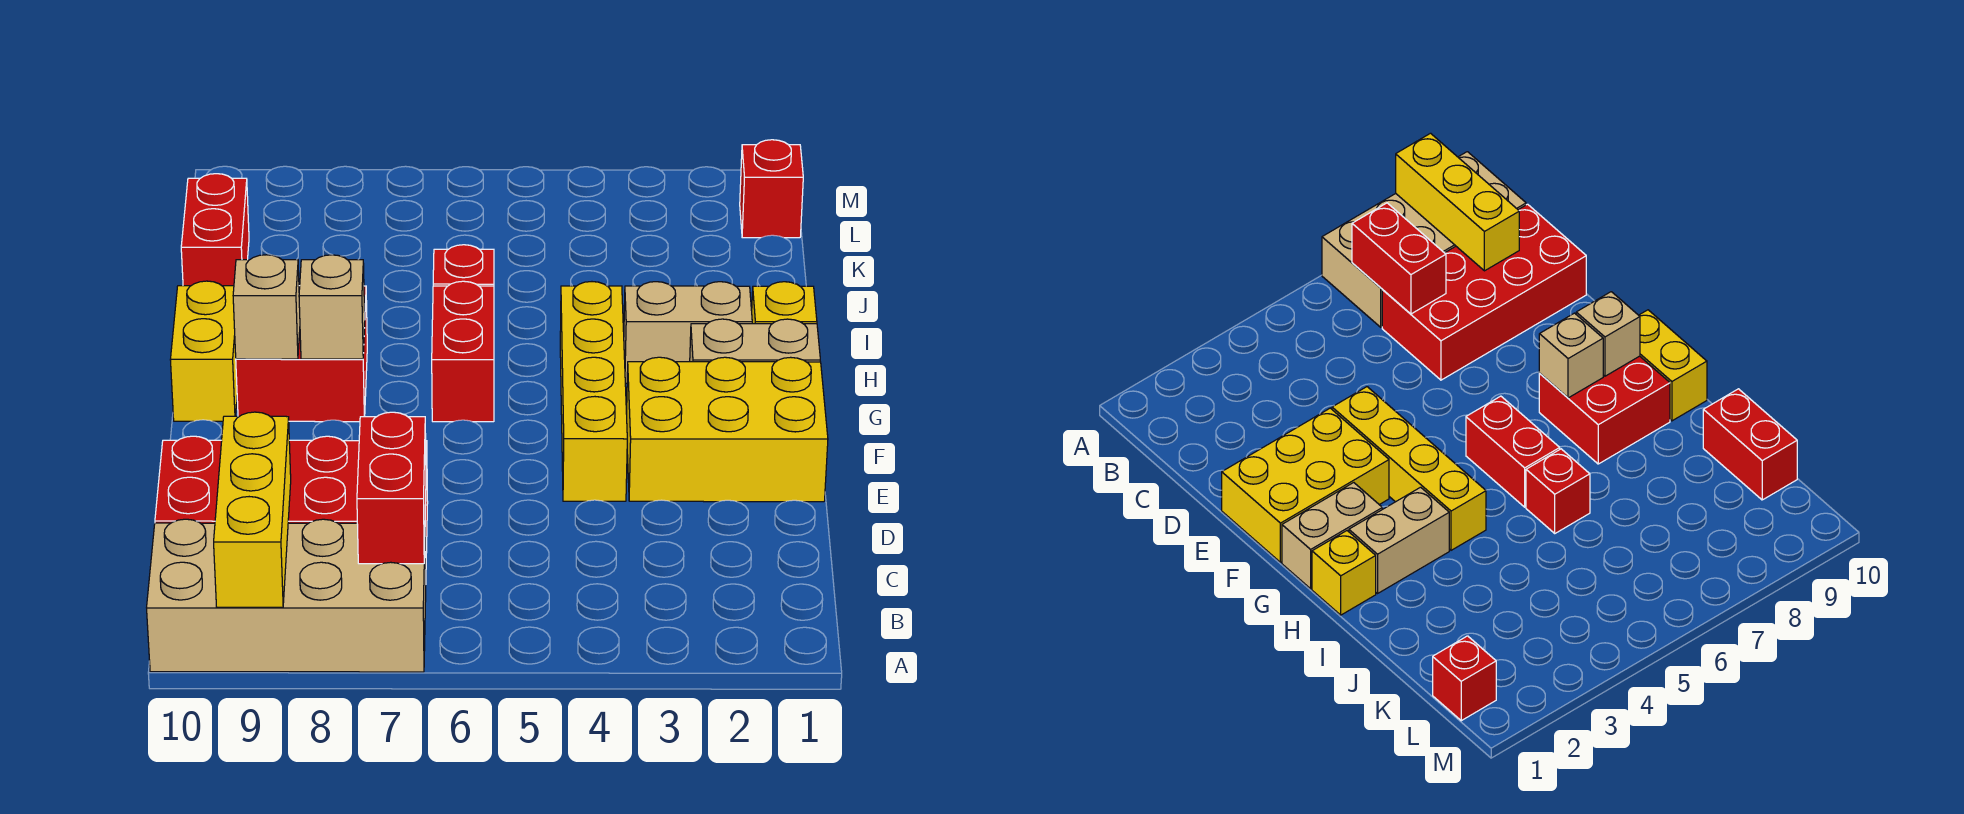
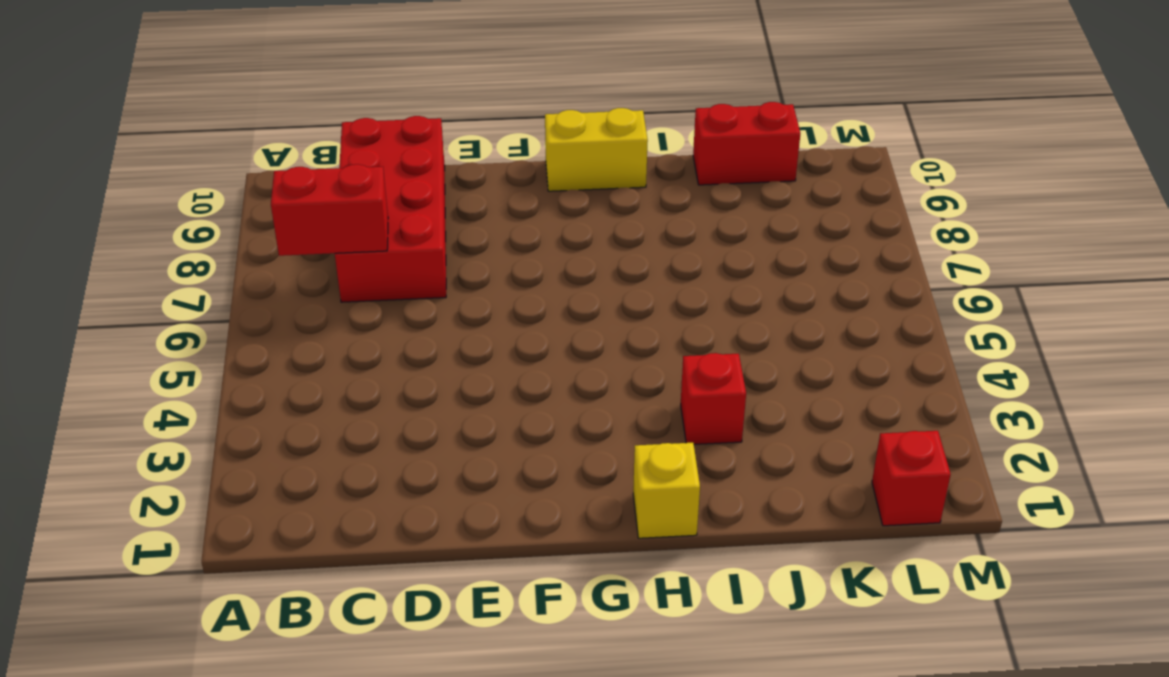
red 1x1 brick [681,353,746,444] -> red 1x1 brick moved to [433,245,494,286]
none -> tan 2x4 brick [147,519,426,672]
none -> yellow 2x3 brick [627,357,828,502]
none -> yellow 1x4 brick [560,282,627,501]

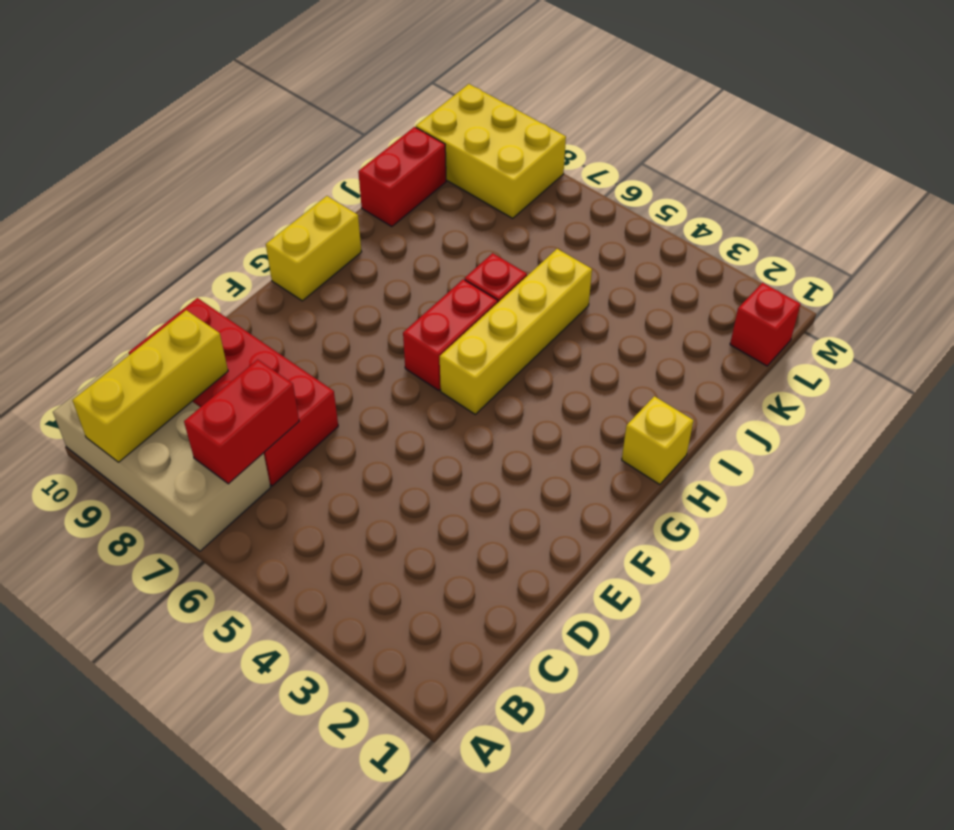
yellow 1x4 brick [440,249,592,414] -> yellow 1x4 brick moved to [560,282,627,501]
yellow 2x3 brick [416,84,566,218] -> yellow 2x3 brick moved to [627,357,828,502]
none -> tan 1x2 brick [690,319,820,362]
none -> red 2x2 brick [236,286,367,422]
none -> tan 1x2 brick [624,282,752,383]

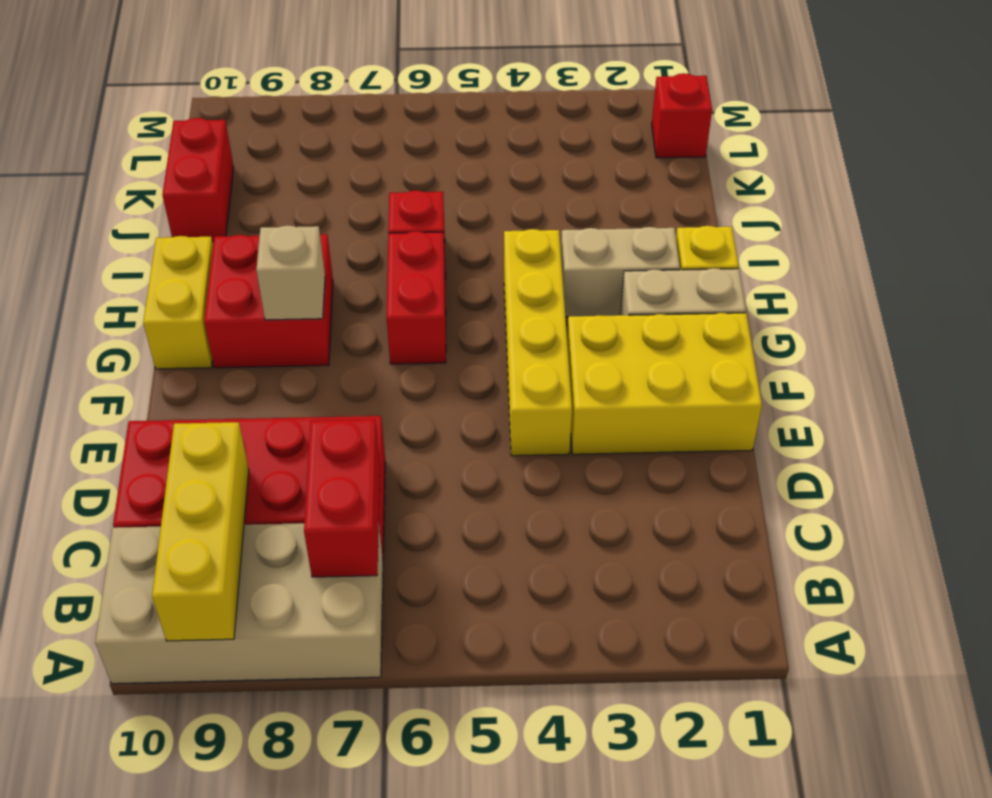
none -> tan 1x1 brick [233,255,300,359]

